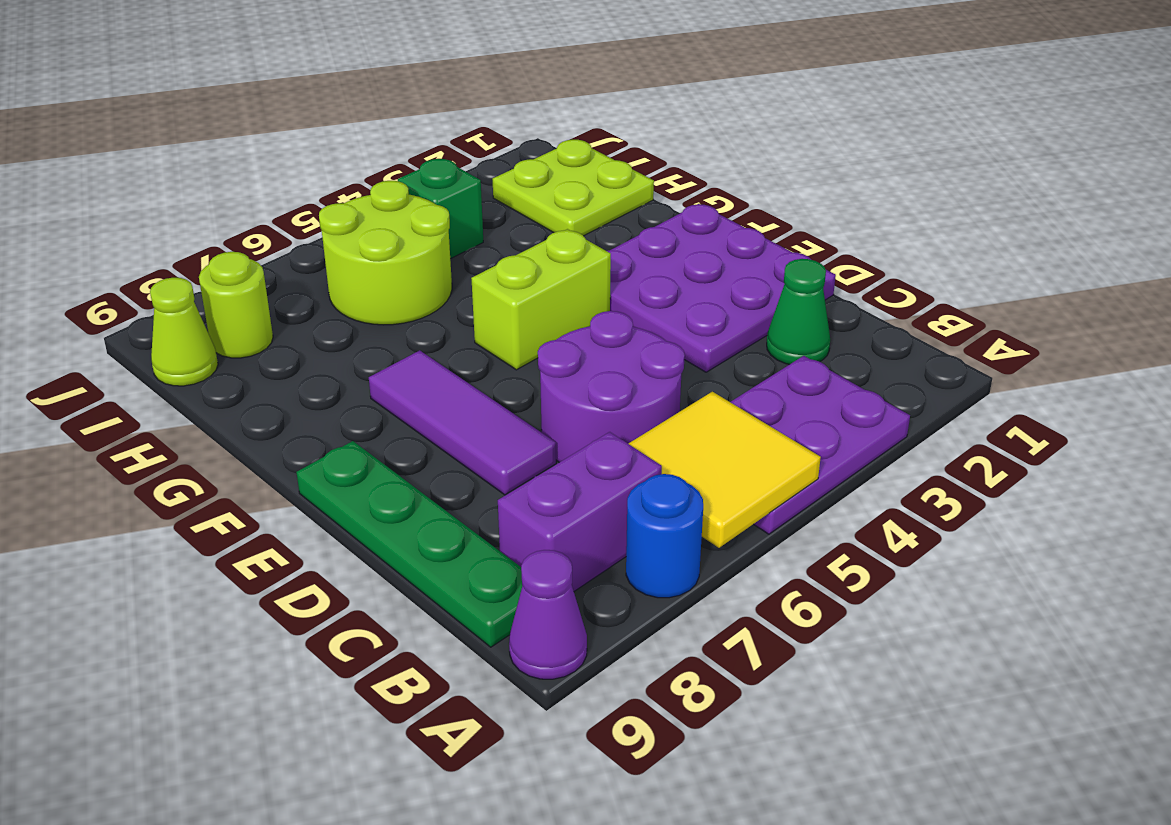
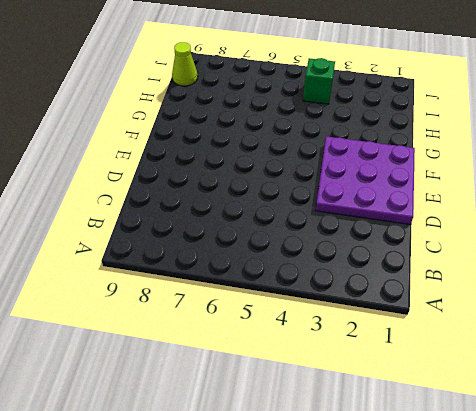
none -> purple 2x3 plate [731,356,910,534]
none -> blue 1x1 round brick [626,474,703,598]
none -> purple 1x1 cone [509,550,587,679]

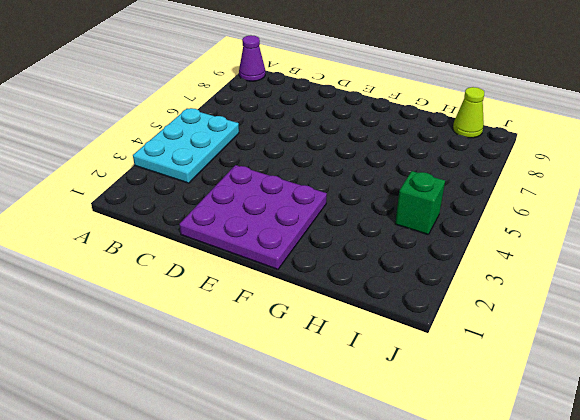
cyan 2x3 plate [133,108,239,183] -> purple 2x3 plate [731,356,910,534]
none -> blue 1x1 round brick [626,474,703,598]
none -> purple 1x2 brick [498,432,662,591]
none -> green 1x4 plate [296,441,522,647]

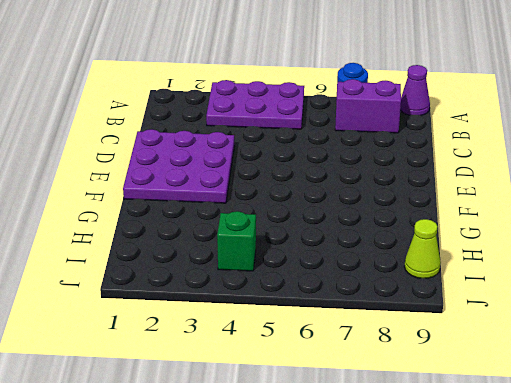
none -> green 1x4 plate [296,441,522,647]
none -> green 1x1 cone [767,259,830,364]
none -> purple 2x2 round brick [538,311,685,462]

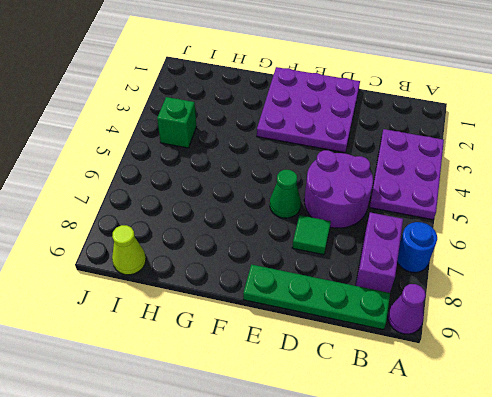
green 1x1 tile [292,215,331,255] -> purple 1x3 tile [369,350,556,495]
green 1x1 cone [270,170,301,218] -> green 1x1 cone moved to [767,259,830,364]
none -> lime 1x2 brick [471,229,611,370]
none -> lime 2x2 plate [493,140,654,236]
none -> lime 2x2 round brick [319,181,452,325]

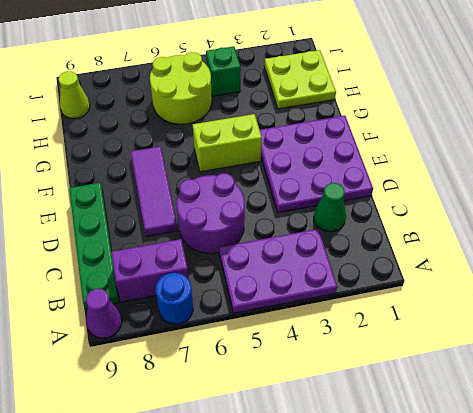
none -> lime 1x1 round brick [199,252,273,358]
none -> yellow 2x2 tile [629,392,821,548]

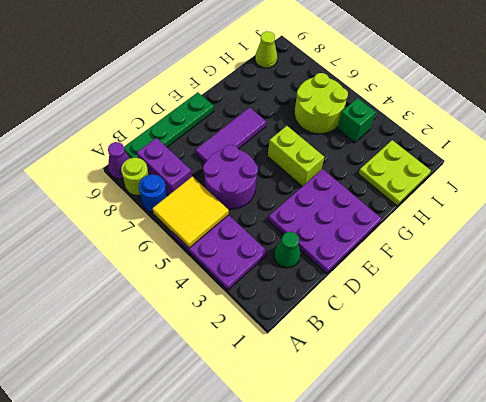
lime 1x1 round brick [121,158,149,196] -> lime 1x1 round brick moved to [199,252,273,358]

